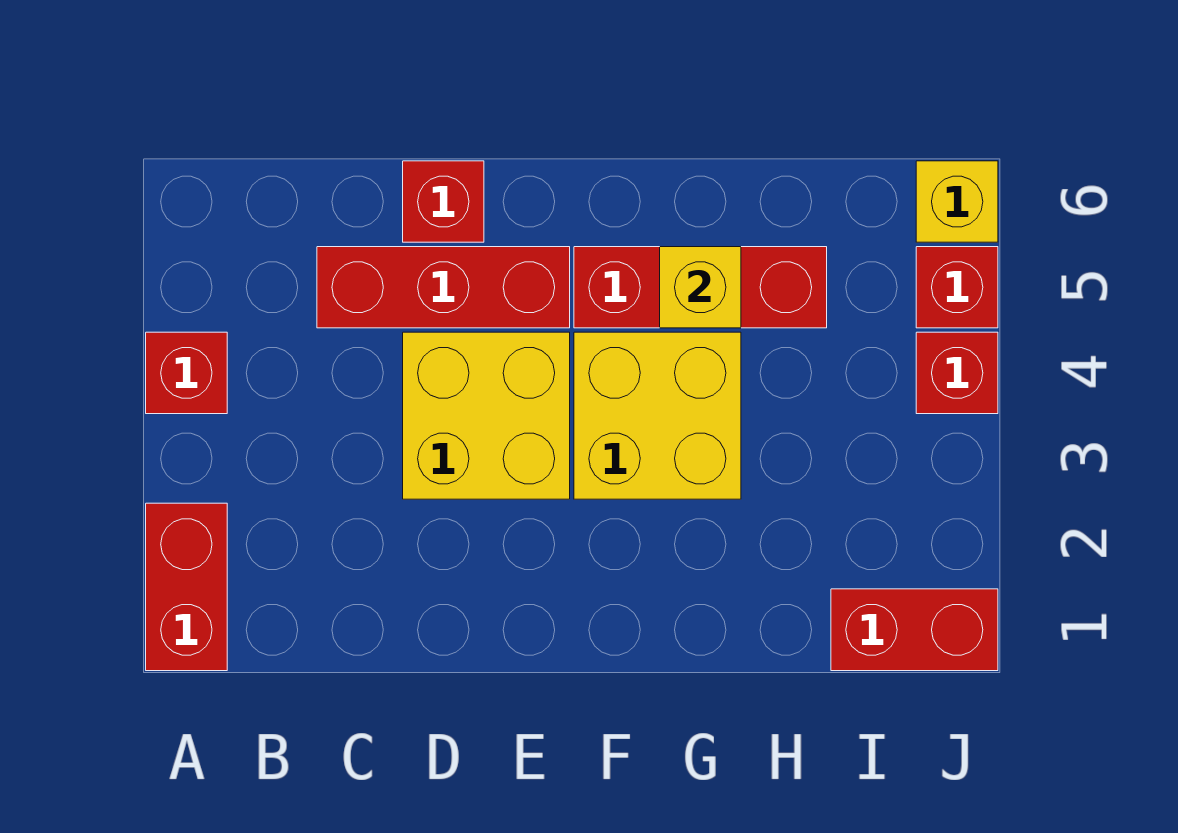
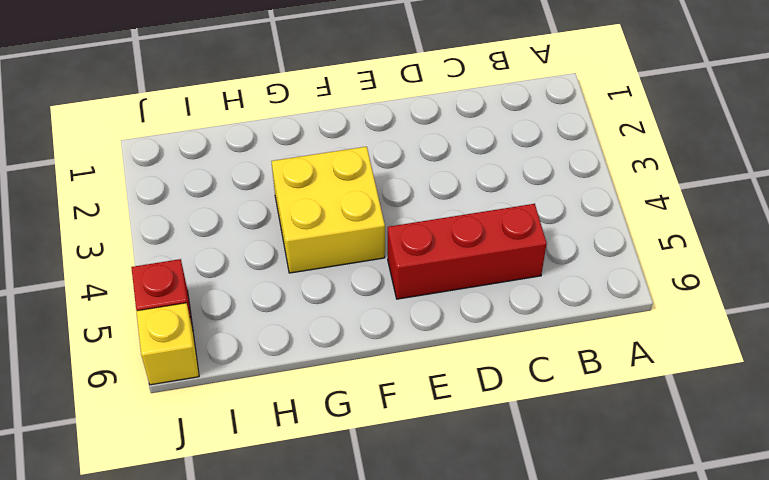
none -> red 1x2 brick [146,503,227,671]
none -> red 1x1 brick [146,332,227,414]
none -> yellow 2x2 brick [403,332,570,499]

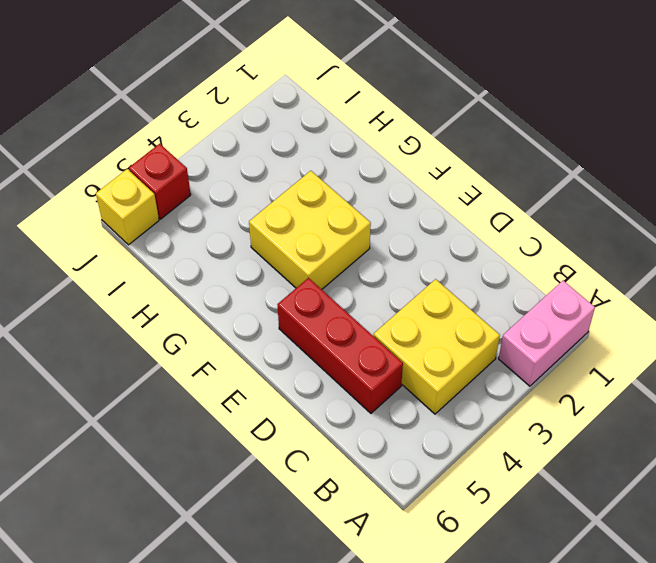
pink 1x2 brick [499,281,595,386] -> red 1x2 brick [146,503,227,671]
yellow 2x2 brick [373,279,500,414] -> yellow 2x2 brick moved to [403,332,570,499]
none -> red 1x1 brick [146,332,227,414]
none -> red 1x1 brick [403,161,484,242]
none -> red 1x3 brick [574,247,827,328]

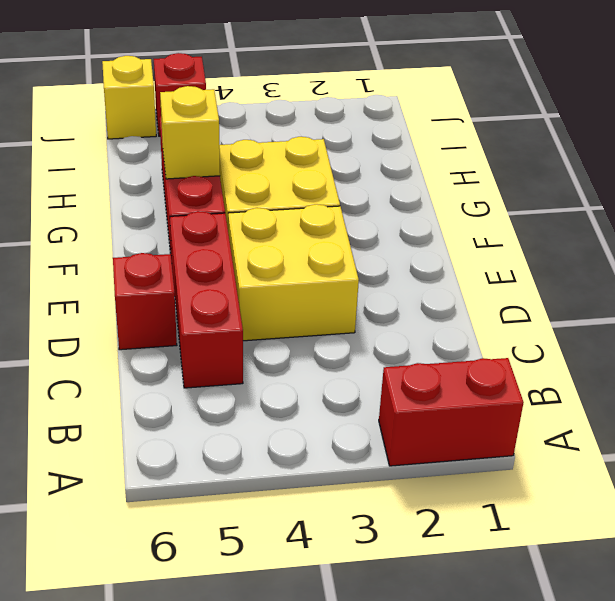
none -> red 1x1 brick [146,332,227,414]
none -> red 1x2 brick [831,589,998,671]
none -> red 1x1 brick [916,332,998,414]

